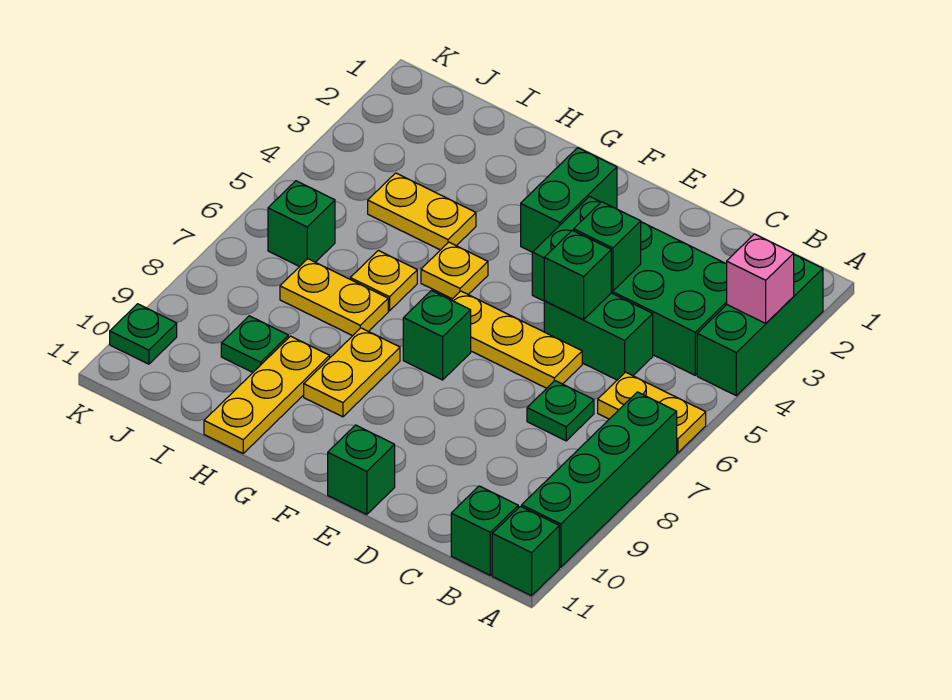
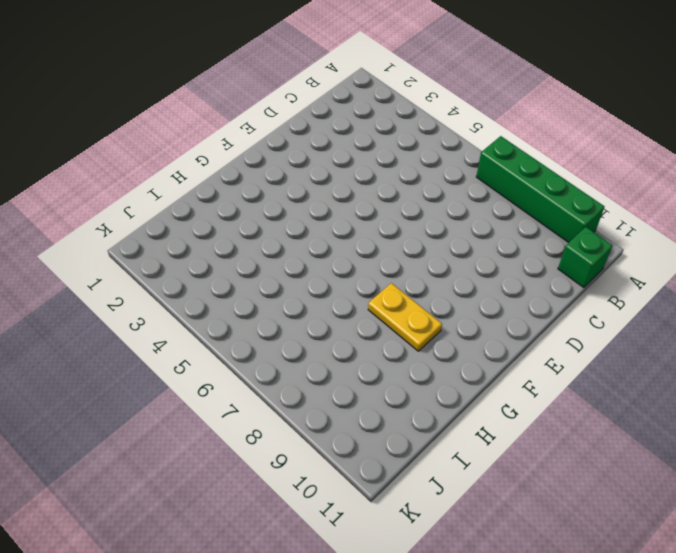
none -> green 1x3 brick [697,255,823,396]
none -> yellow 1x2 plate [598,372,706,453]
none -> green 1x1 brick [492,506,559,596]

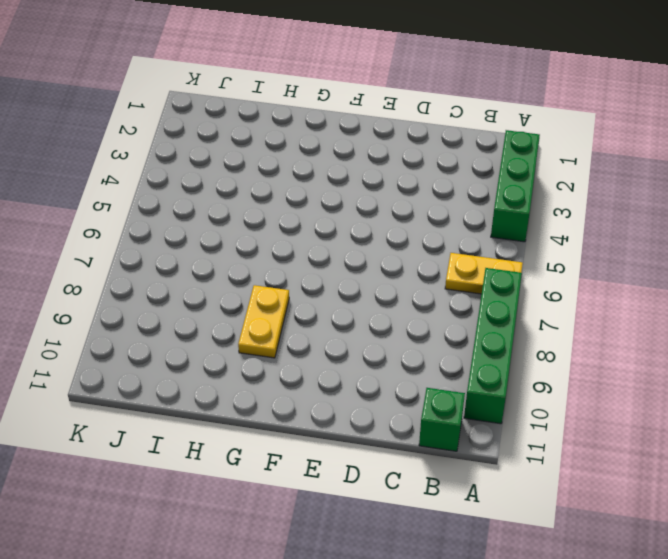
none -> green 1x1 brick [492,506,559,596]
none -> green 2x4 brick [532,196,727,375]
none -> green 1x2 brick [544,293,653,380]

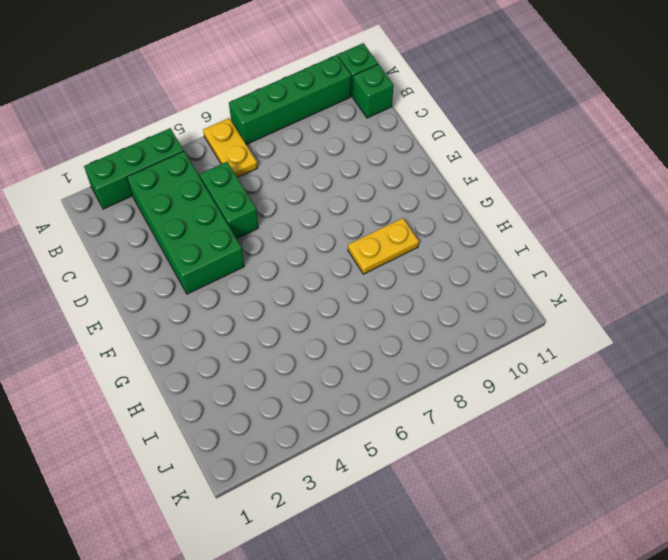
none -> green 1x1 plate [527,381,594,441]
none -> yellow 1x3 plate [452,291,582,388]
none -> green 1x1 brick [328,425,395,515]

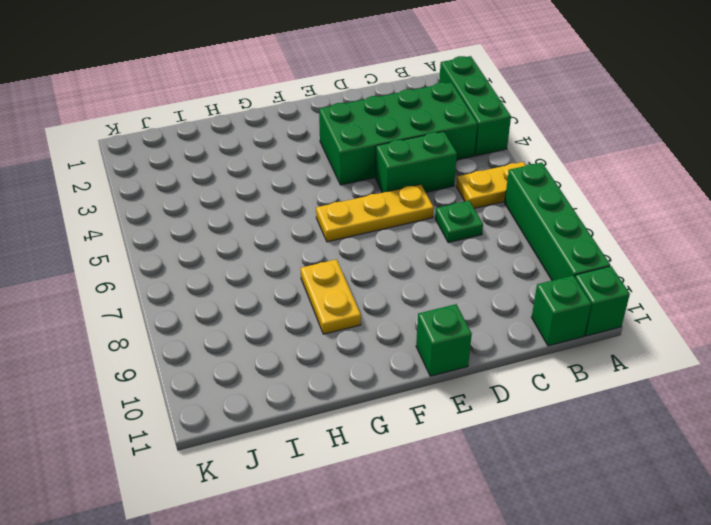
none -> green 1x2 brick [521,148,617,252]
none -> green 1x1 brick [403,291,471,380]
none -> yellow 1x1 plate [421,242,488,299]

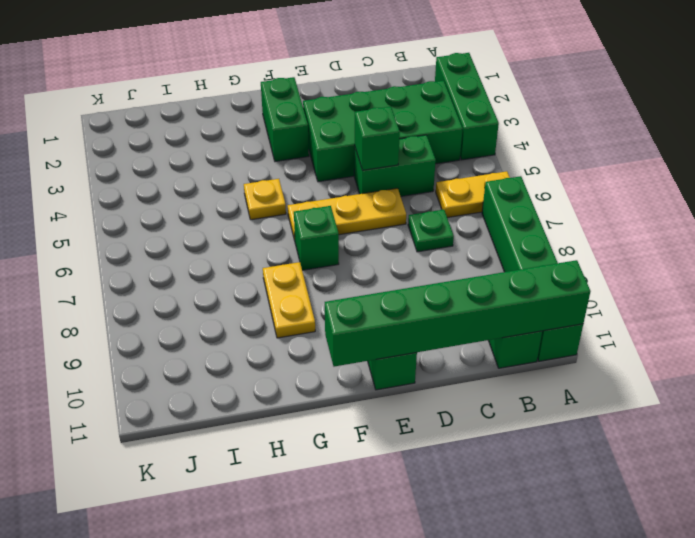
green 1x6 brick [325,260,590,367] -> none
none -> yellow 1x2 plate [368,173,476,250]
none -> yellow 1x1 plate [350,250,417,311]
none -> yellow 1x2 plate [280,259,388,336]

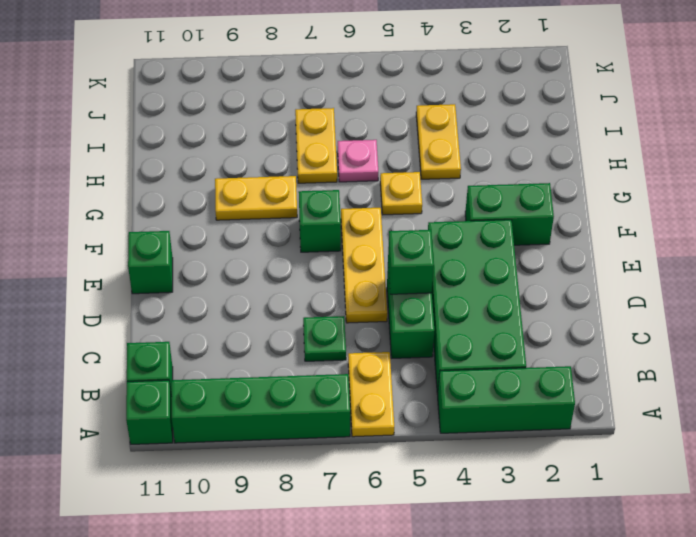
pink 1x1 plate [338,140,378,182] -> yellow 1x1 plate [350,250,417,311]
none -> yellow 1x3 plate [204,336,330,453]
none -> green 1x1 plate [221,316,288,372]
none -> green 1x1 brick [268,181,335,267]

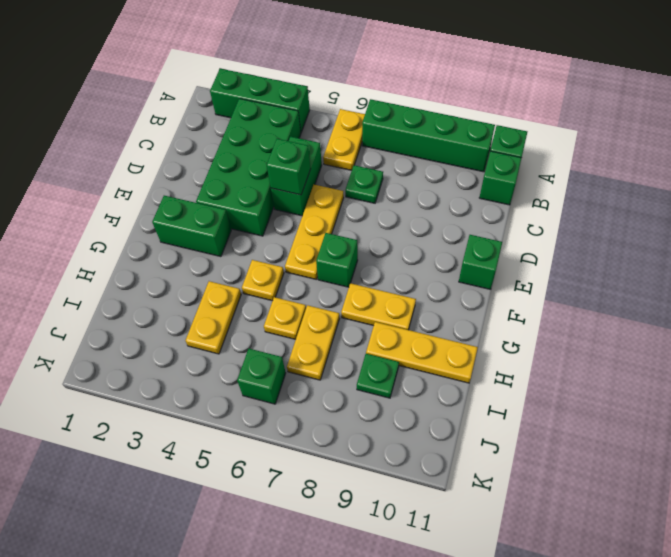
none -> green 1x1 plate [110,304,177,364]
none -> pink 1x1 brick [727,234,794,323]
none -> green 1x1 brick [574,202,641,291]

